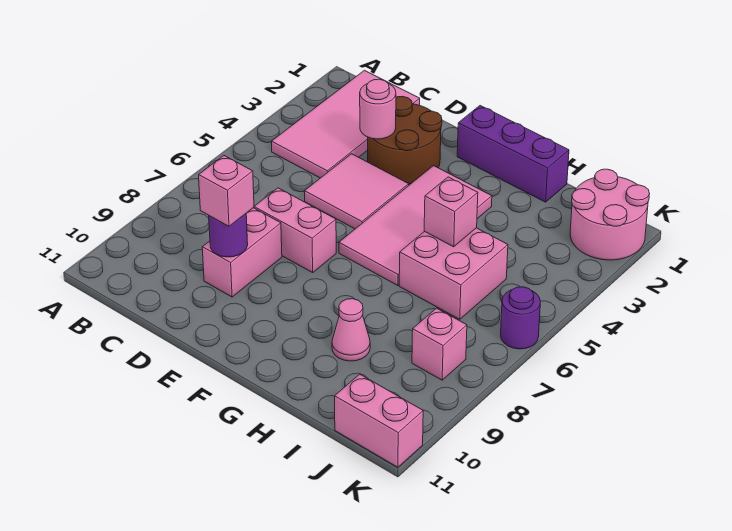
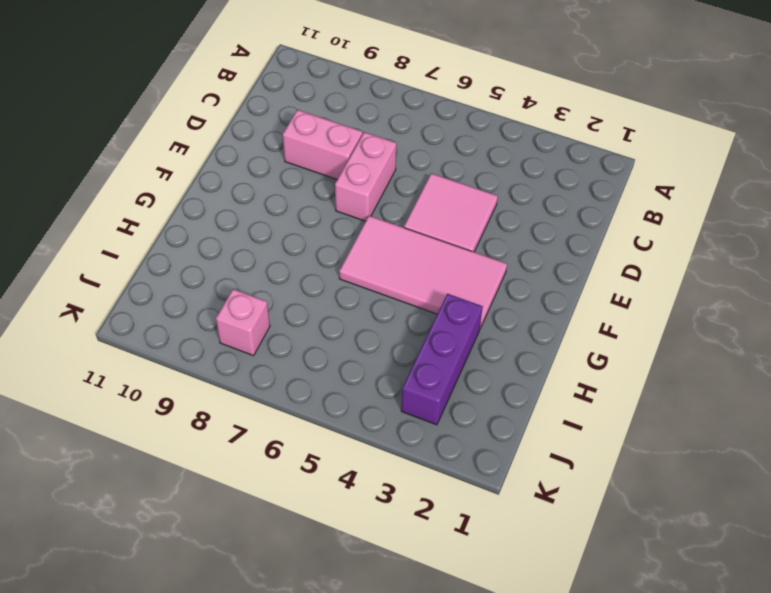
purple 1x3 brick [401,294,483,425] -> purple 1x3 brick moved to [457,106,569,202]
none -> pink 2x4 tile [271,70,420,178]
none -> brown 2x2 round brick [368,96,442,184]
none -> pink 2x2 brick [399,228,508,319]

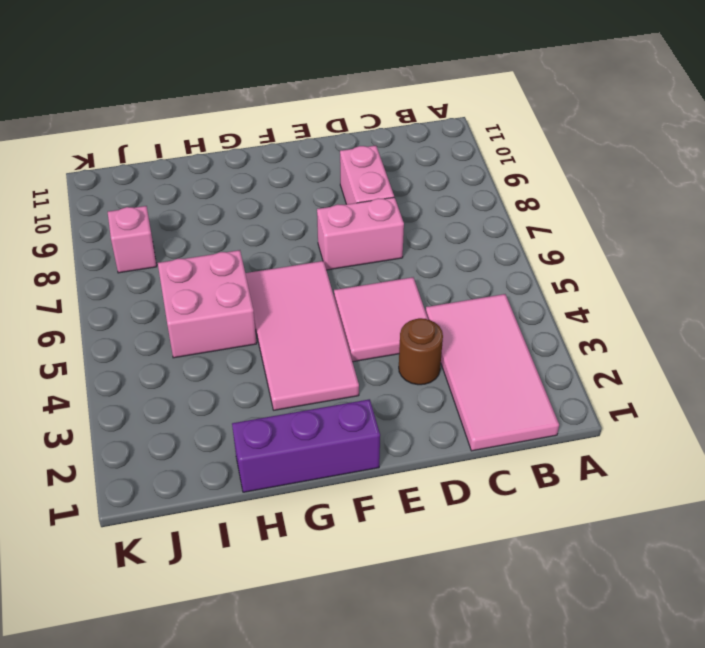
brown 1x1 round brick [399,318,443,385] -> brown 2x2 round brick [368,96,442,184]
none -> pink 1x1 cone [332,299,370,361]
none -> pink 2x2 round brick [570,169,650,260]
none -> pink 1x2 brick [335,374,423,467]

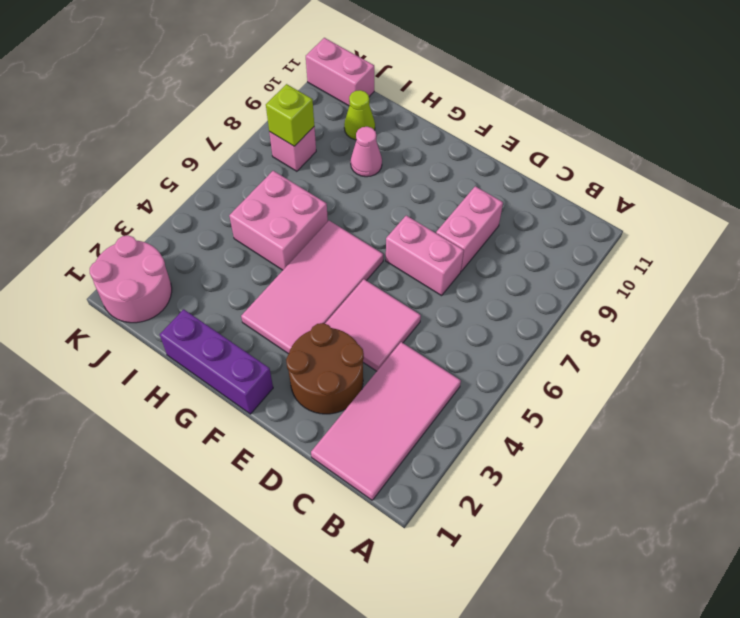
lime 1x1 cone [344,90,375,140] -> none
lime 1x1 brick [266,84,314,146] -> none
none -> purple 1x1 round brick [501,287,540,349]
none -> pink 1x1 round brick [360,79,396,139]
none -> purple 1x1 round brick [209,214,248,257]

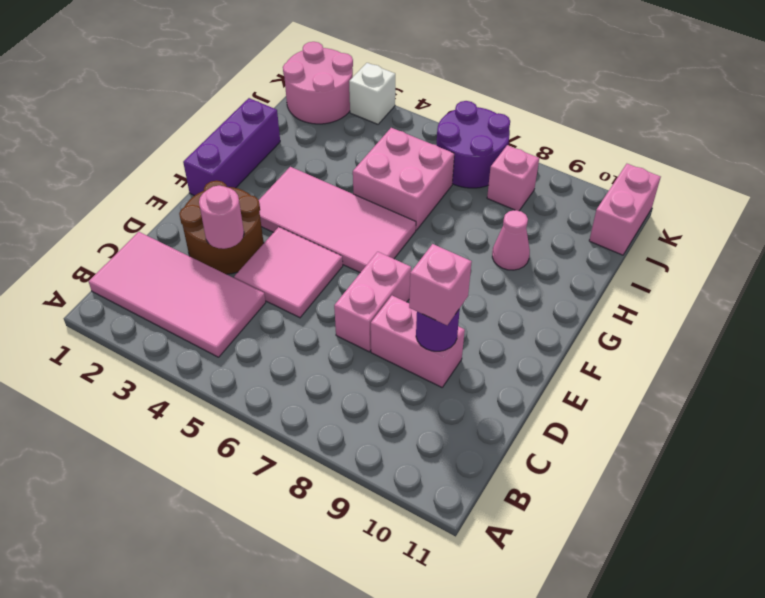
purple 2x2 round brick [436,101,510,188] -> purple 1x1 round brick [501,287,540,349]
white 1x1 brick [349,63,395,124] -> none
none -> pink 1x1 brick [424,177,478,247]

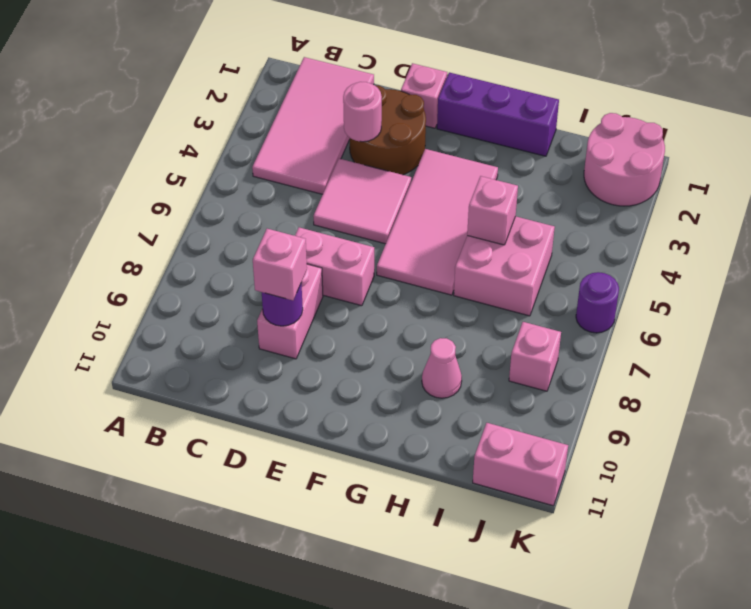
pink 1x1 brick [401,63,447,128] -> none

